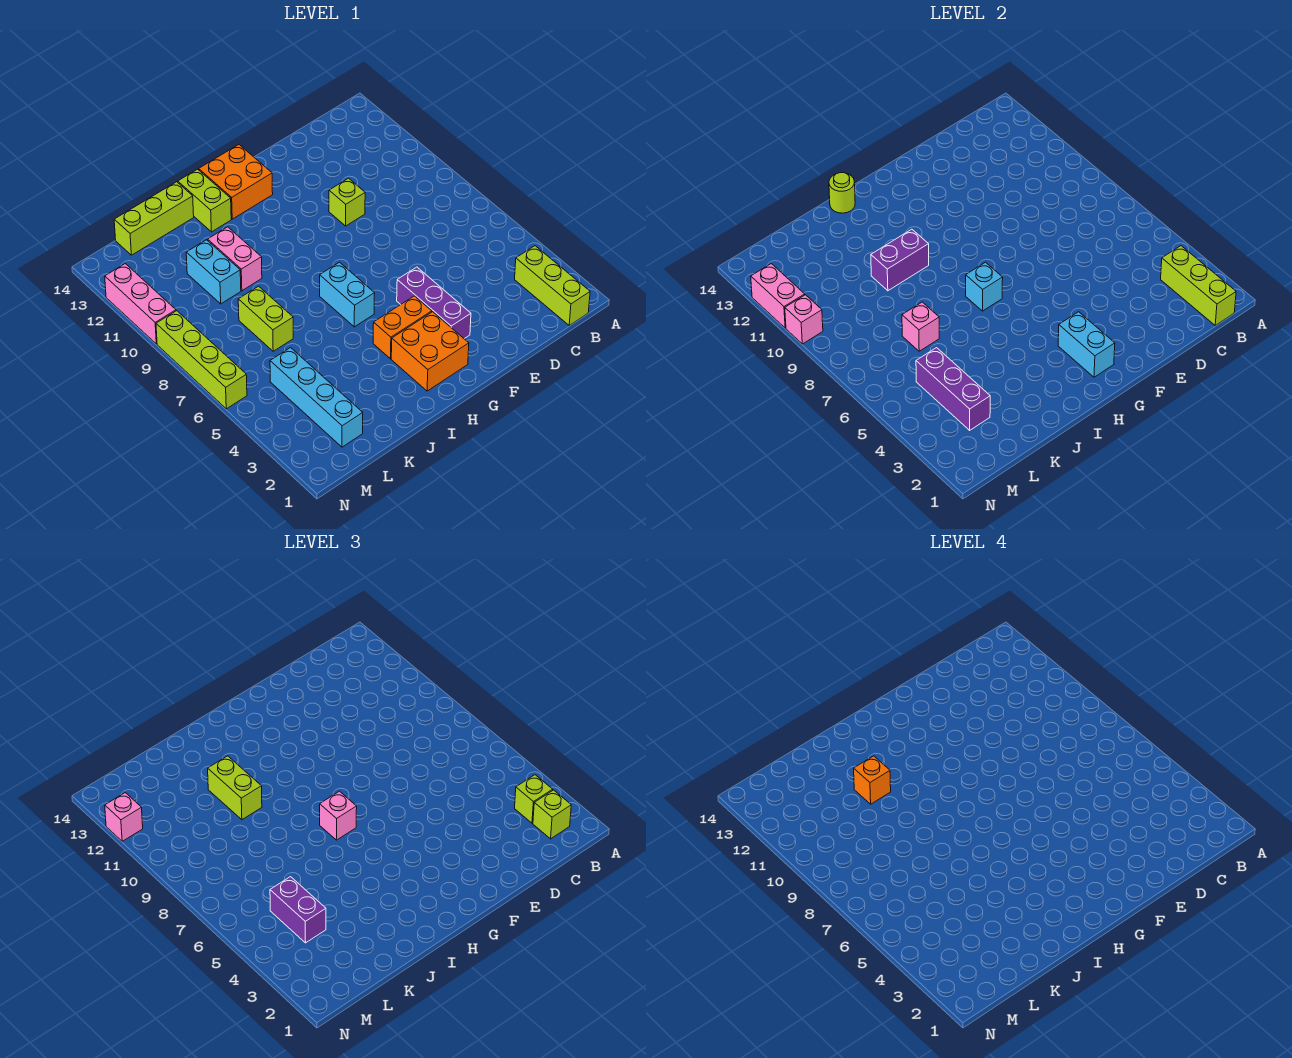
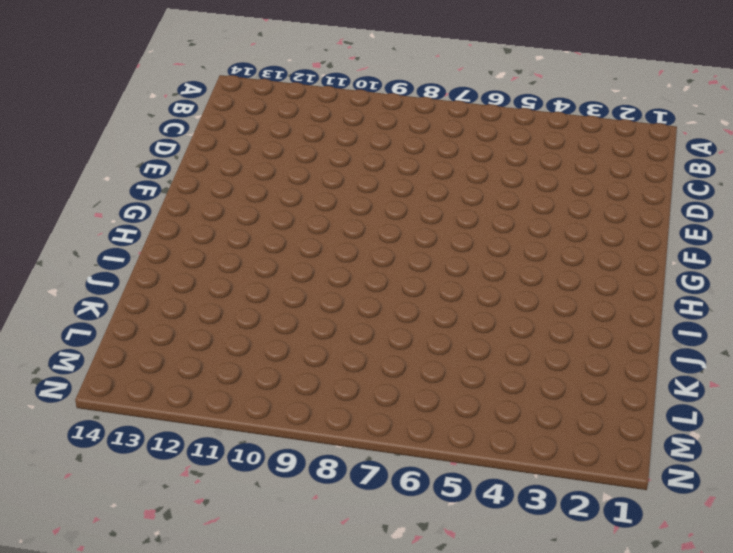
none -> lime 1x3 brick [515,246,590,325]
none -> lime 1x1 brick [329,178,365,226]
none -> purple 1x3 brick [397,267,471,339]
none -> orange 2x2 brick [391,312,469,391]

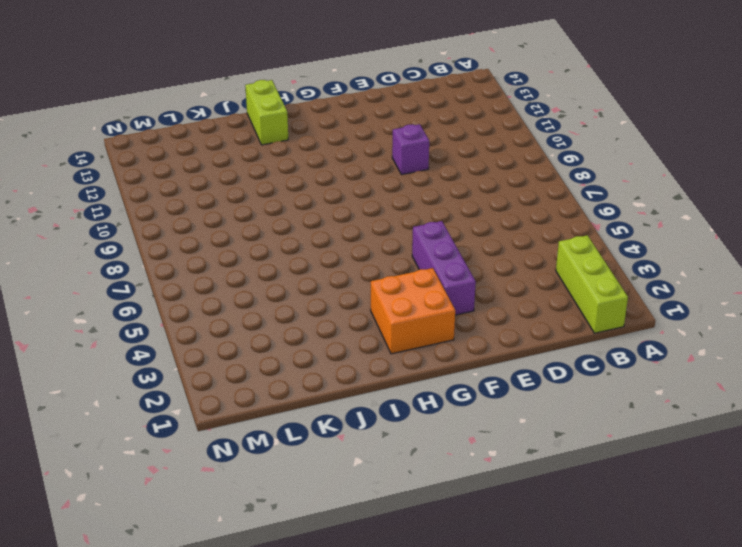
purple 1x1 brick [392,124,429,175] -> lime 1x1 brick [329,178,365,226]
none -> orange 1x2 brick [373,296,432,359]
none -> orange 2x2 brick [199,145,273,219]
none -> cyan 1x2 brick [320,262,375,327]
none -> pink 1x2 brick [208,227,262,291]

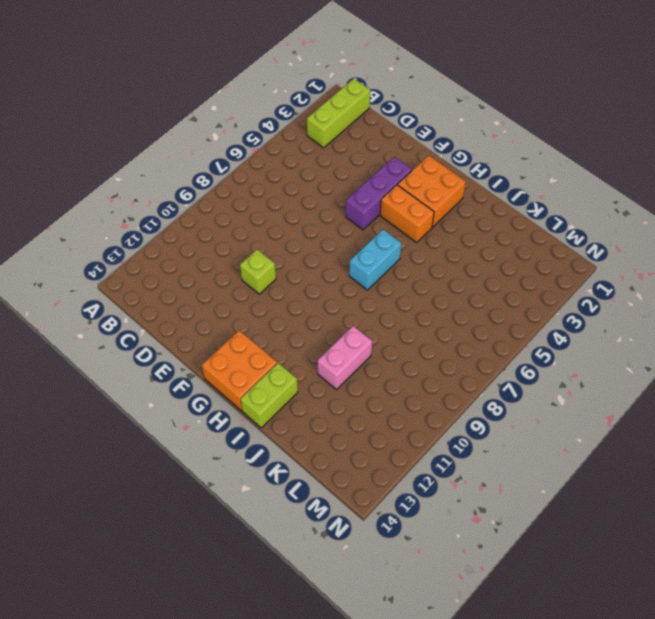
none -> lime 1x3 brick [114,182,194,255]
none -> lime 1x2 brick [238,286,293,351]
none -> cyan 1x2 brick [186,240,241,304]
none -> cyan 1x4 brick [270,348,363,447]

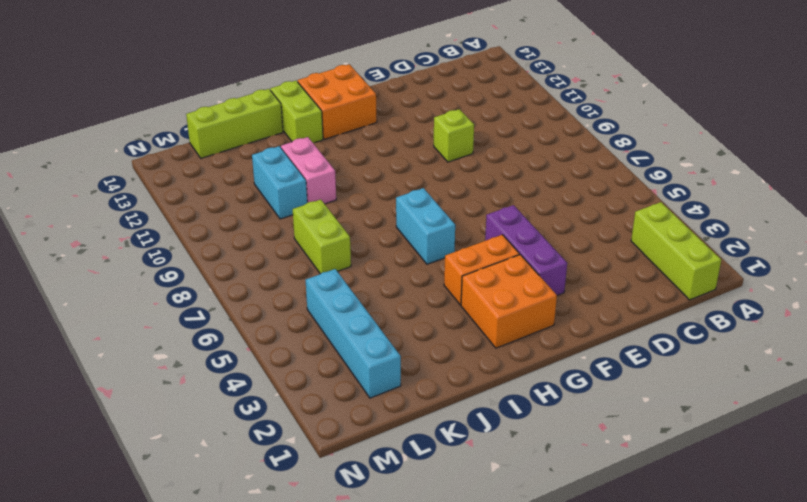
none -> lime 1x4 brick [156,311,247,409]
none -> pink 1x3 brick [105,264,176,344]
none -> lime 1x3 brick [1161,246,1236,325]
none -> cyan 1x2 brick [1058,312,1115,377]

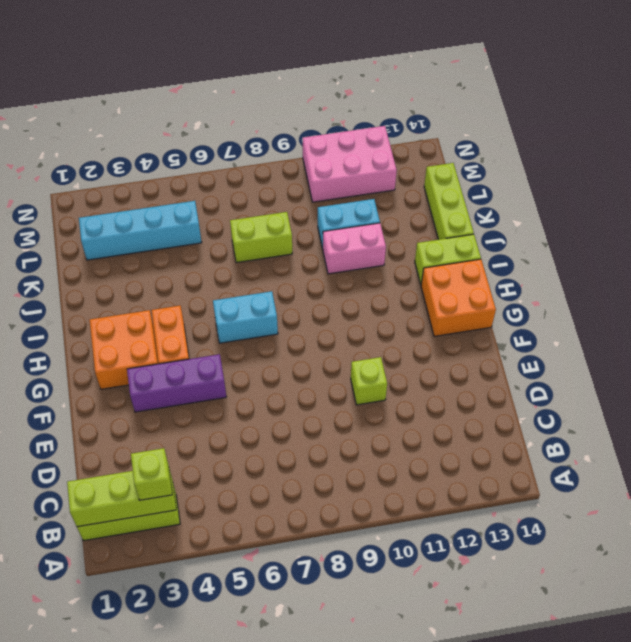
pink 2x3 brick [303,126,397,202] -> pink 1x3 brick [105,264,176,344]
none -> lime 1x4 brick [156,311,247,409]
none -> cyan 1x2 brick [1058,312,1115,377]
none -> cyan 1x1 brick [966,262,1003,311]
none -> purple 1x2 brick [871,229,929,291]

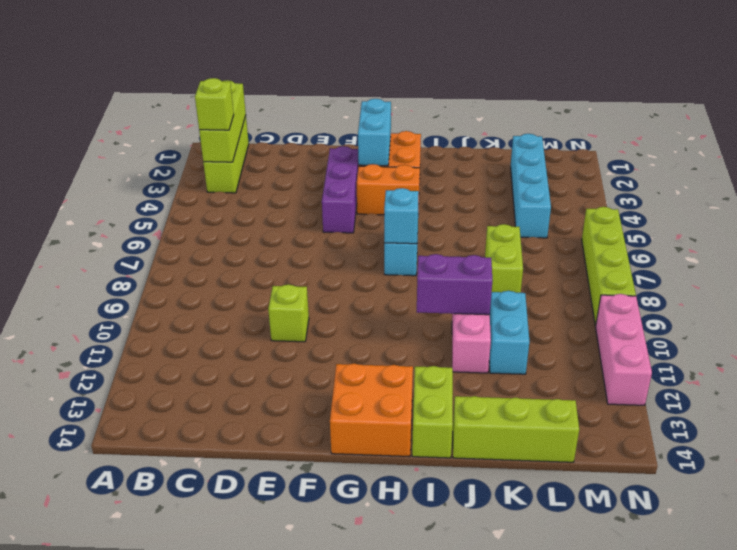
none -> lime 1x1 round brick [829,173,855,213]
none -> pink 1x1 brick [902,302,939,351]
none -> purple 1x3 brick [916,348,990,430]
none -> pink 1x1 brick [785,295,823,344]

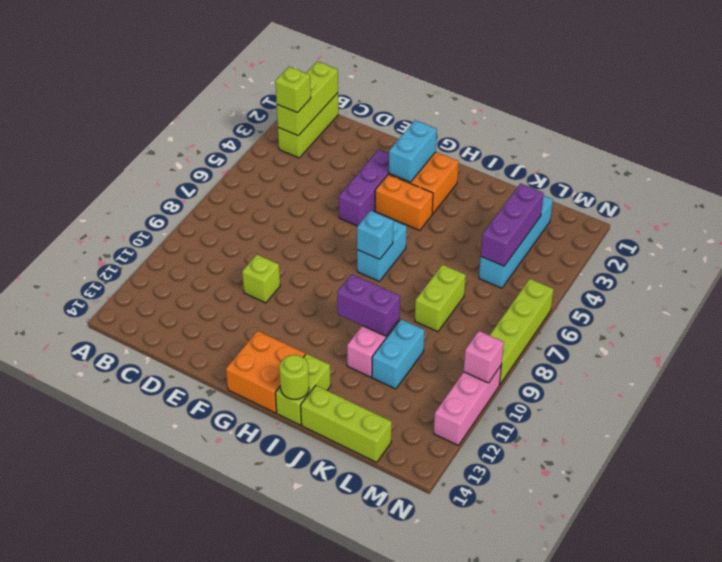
none -> pink 1x1 brick [902,302,939,351]
none -> pink 1x2 brick [751,264,805,328]
none -> lime 1x1 brick [533,790,571,839]
none -> pink 1x1 brick [320,791,357,840]

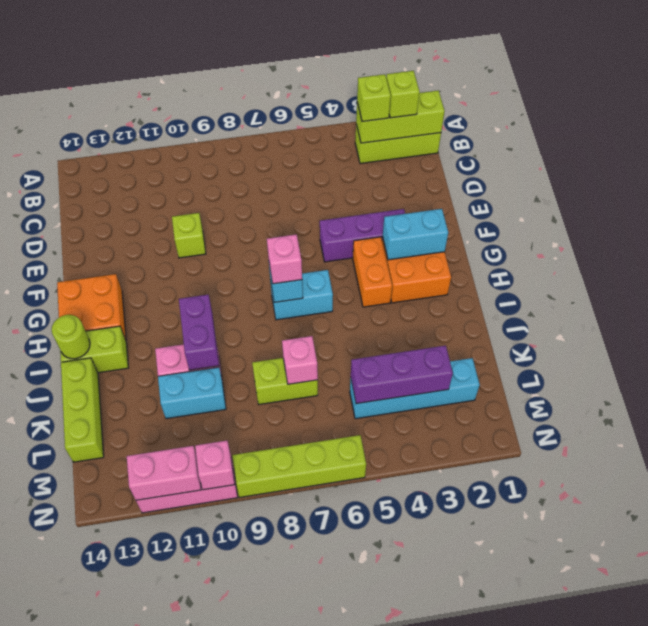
none -> lime 1x2 brick [208,756,262,820]
none -> purple 1x2 brick [270,877,326,943]
none -> pink 1x1 brick [105,793,143,841]
none -> orange 1x1 brick [854,756,891,804]

